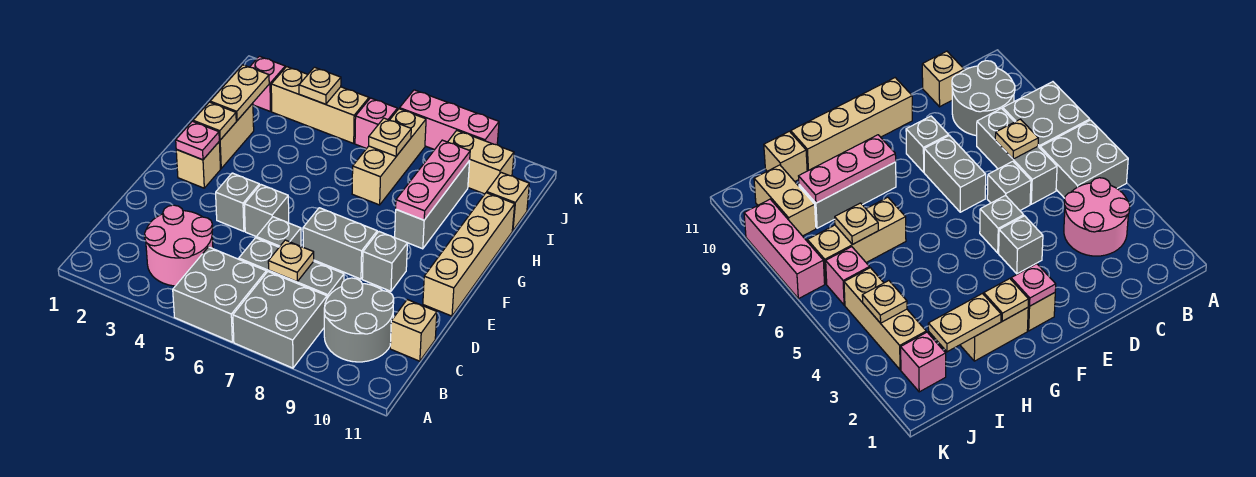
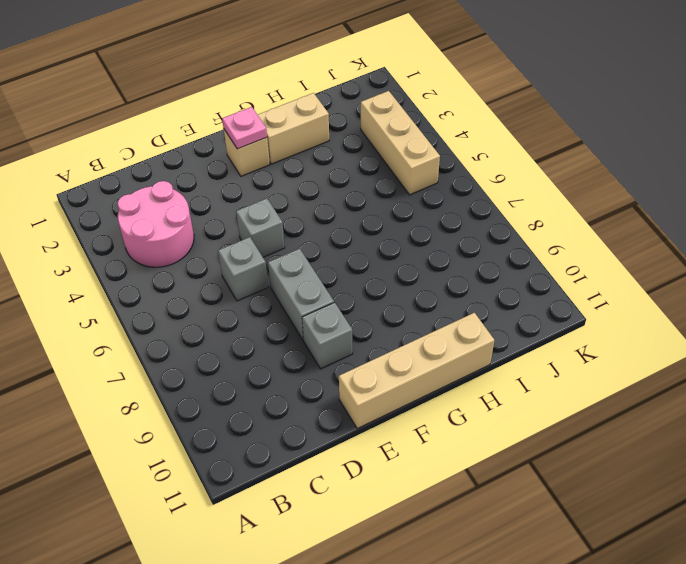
none -> grey 2x2 brick [173,247,266,342]
none -> grey 2x2 brick [233,272,327,368]
none -> grey 2x2 round brick [324,278,394,362]

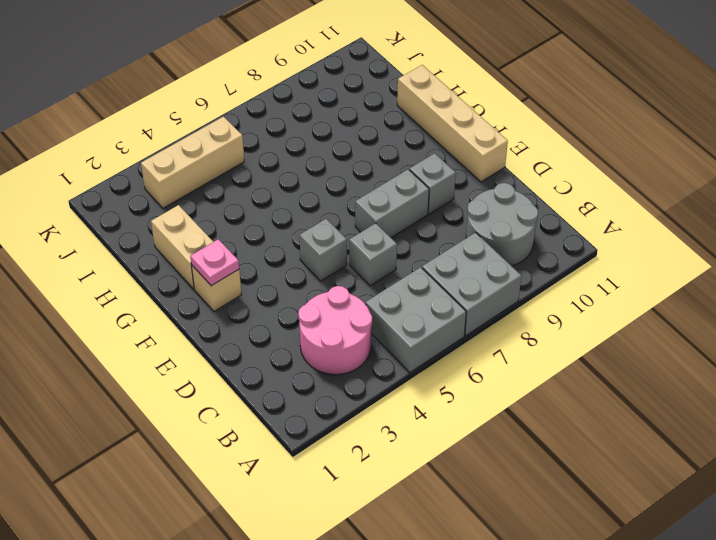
none -> grey 1x3 brick [239,238,344,298]
none -> tan 1x1 brick [390,300,437,361]
none -> grey 1x1 brick [216,173,260,231]

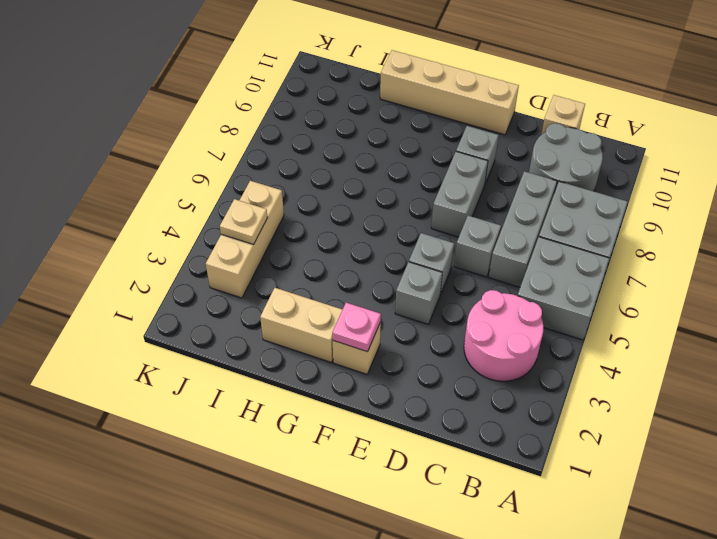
none -> grey 1x3 brick [395,161,470,249]
none -> tan 1x3 brick [352,109,426,205]
none -> tan 1x1 brick [487,173,529,231]

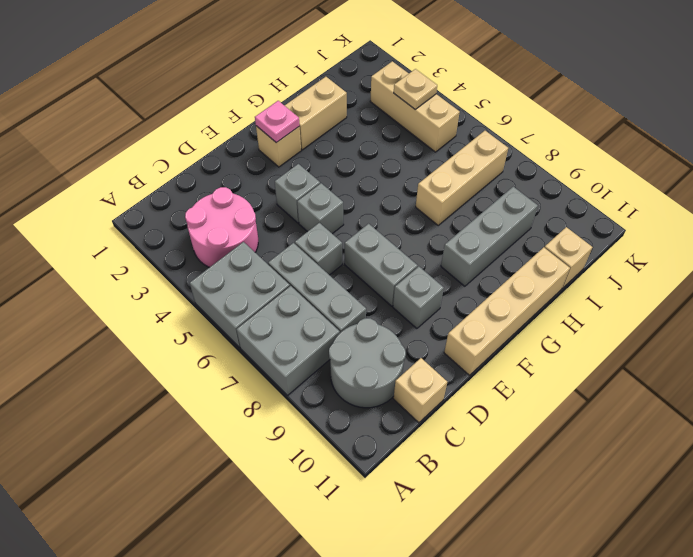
none -> pink 1x1 brick [250,56,285,112]
none -> pink 1x1 brick [355,98,397,149]
none -> tan 1x2 brick [448,131,514,194]

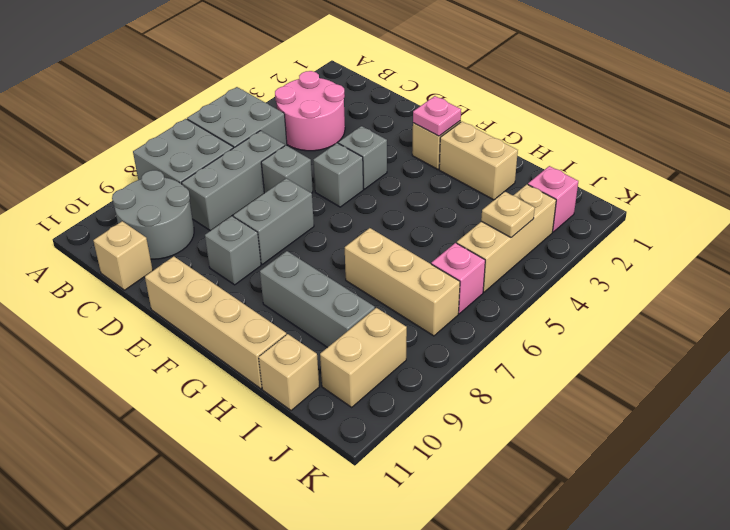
none -> pink 1x3 brick [400,90,499,150]
none -> tan 1x1 plate [268,240,314,282]
none -> tan 1x1 plate [193,102,236,140]

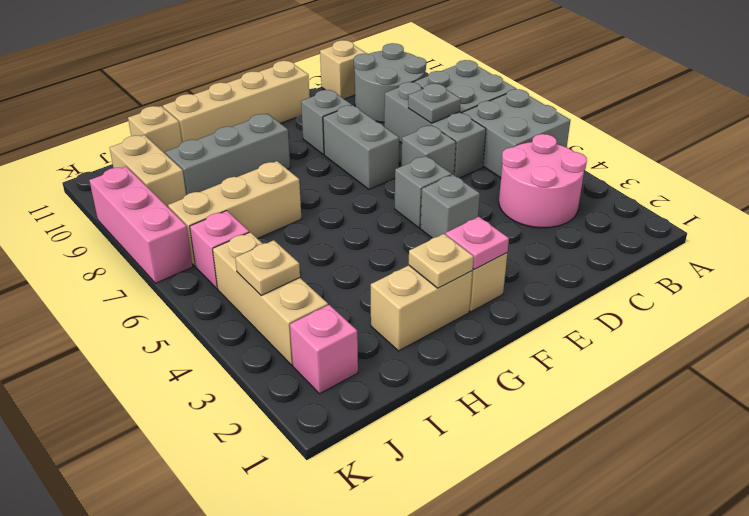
grey 1x1 plate [408,84,461,123] -> tan 1x1 plate [268,240,314,282]
none -> pink 1x3 plate [396,140,470,220]
none -> tan 1x2 plate [210,65,269,121]
none -> tan 1x1 plate [369,118,411,156]

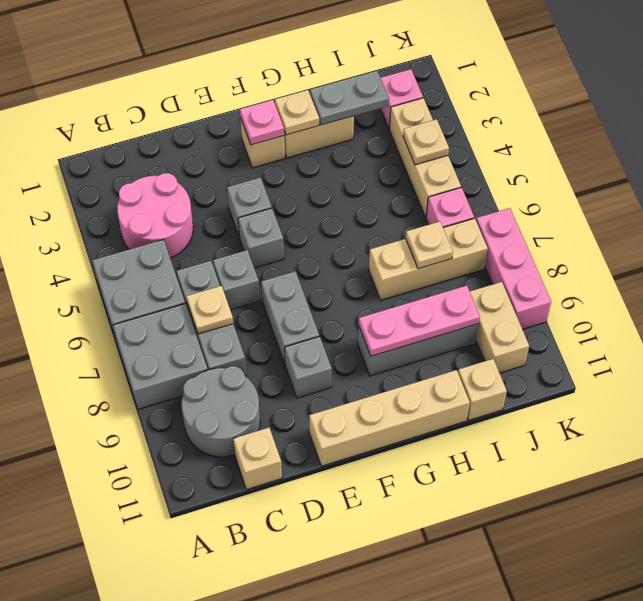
grey 1x2 plate [310,71,389,125] -> tan 1x2 plate [210,65,269,121]

